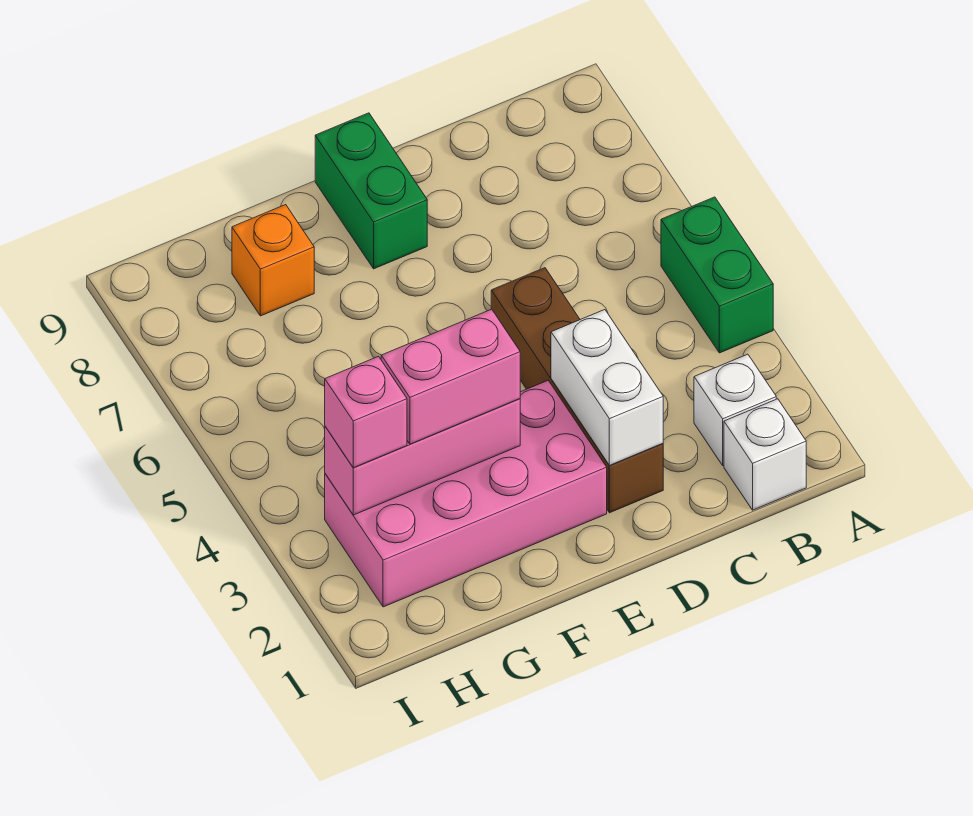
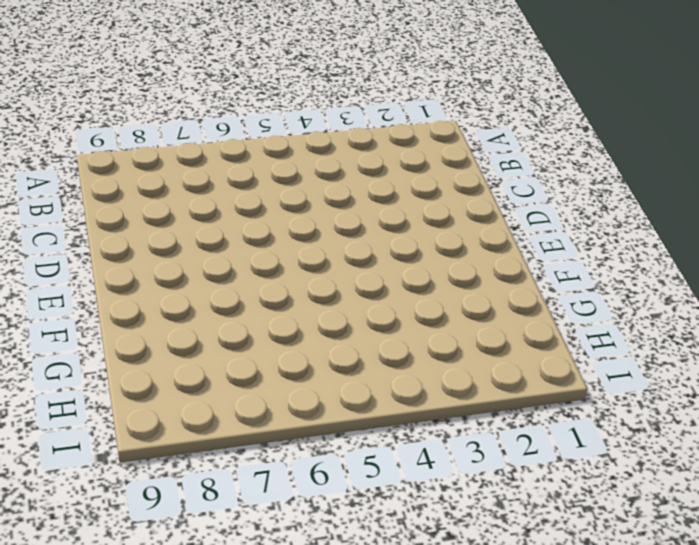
none -> green 1x2 brick [661,197,773,353]
none -> white 1x1 brick [724,399,806,510]

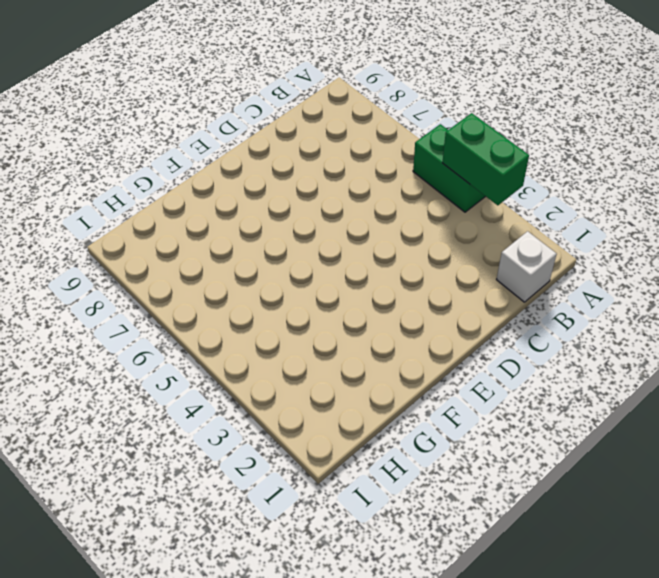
green 1x2 brick [442,113,529,205] -> green 1x2 brick moved to [315,113,427,269]
none -> white 1x1 brick [694,354,776,465]
none -> brown 1x4 brick [491,268,663,513]

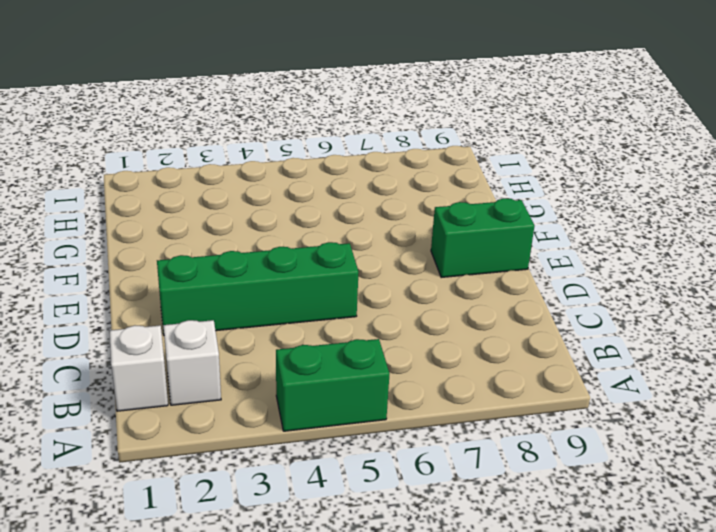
green 1x4 brick [157,242,359,334] -> brown 1x4 brick [491,268,663,513]
none -> pink 2x4 brick [325,381,607,607]
none -> orange 1x1 brick [232,205,314,316]

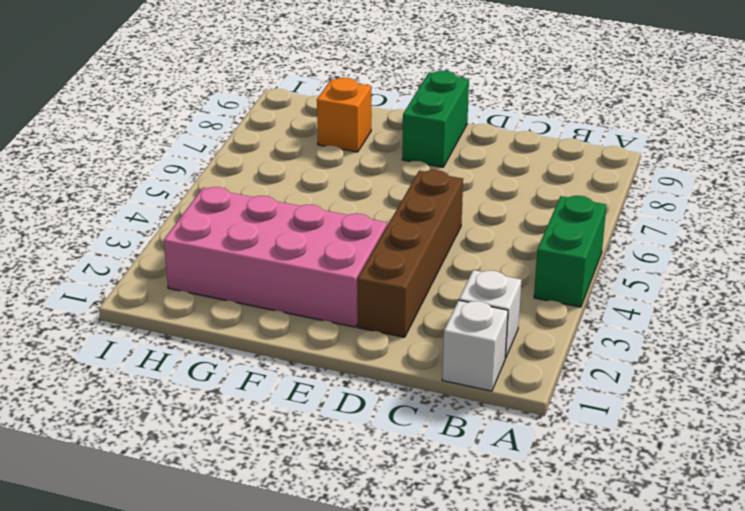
none -> white 1x2 brick [551,310,663,465]
none -> pink 1x3 brick [325,399,520,515]

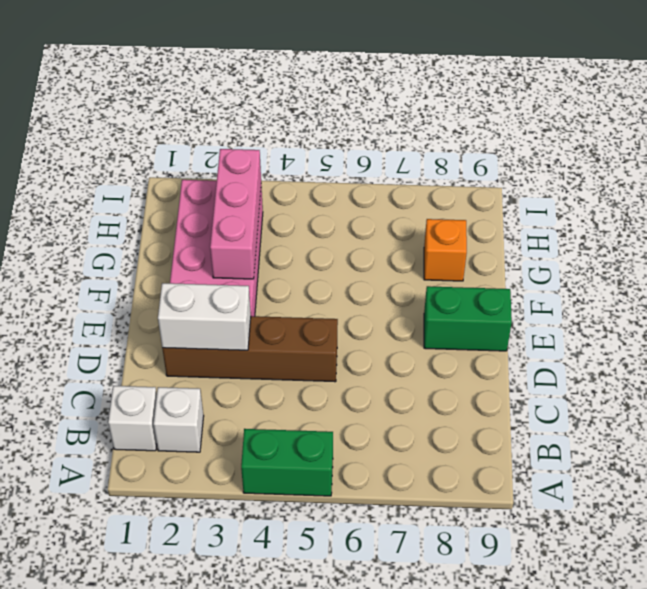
none -> pink 1x2 brick [381,309,520,444]
none -> pink 1x1 brick [325,356,407,468]

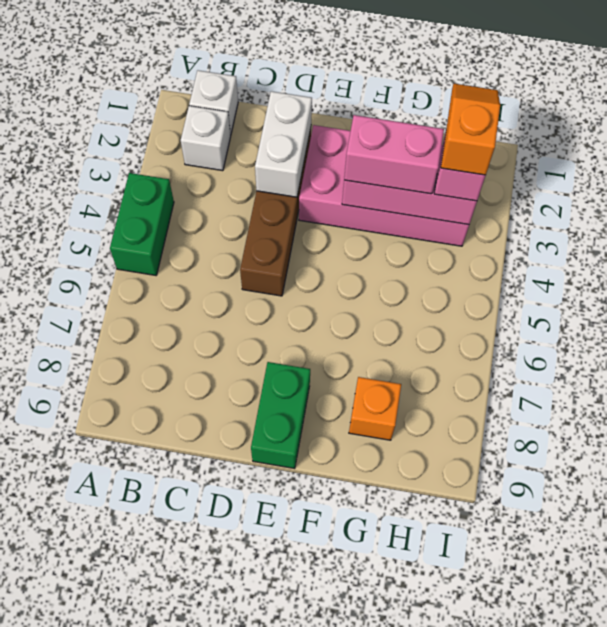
orange 1x2 slope [441,84,500,175] -> none

